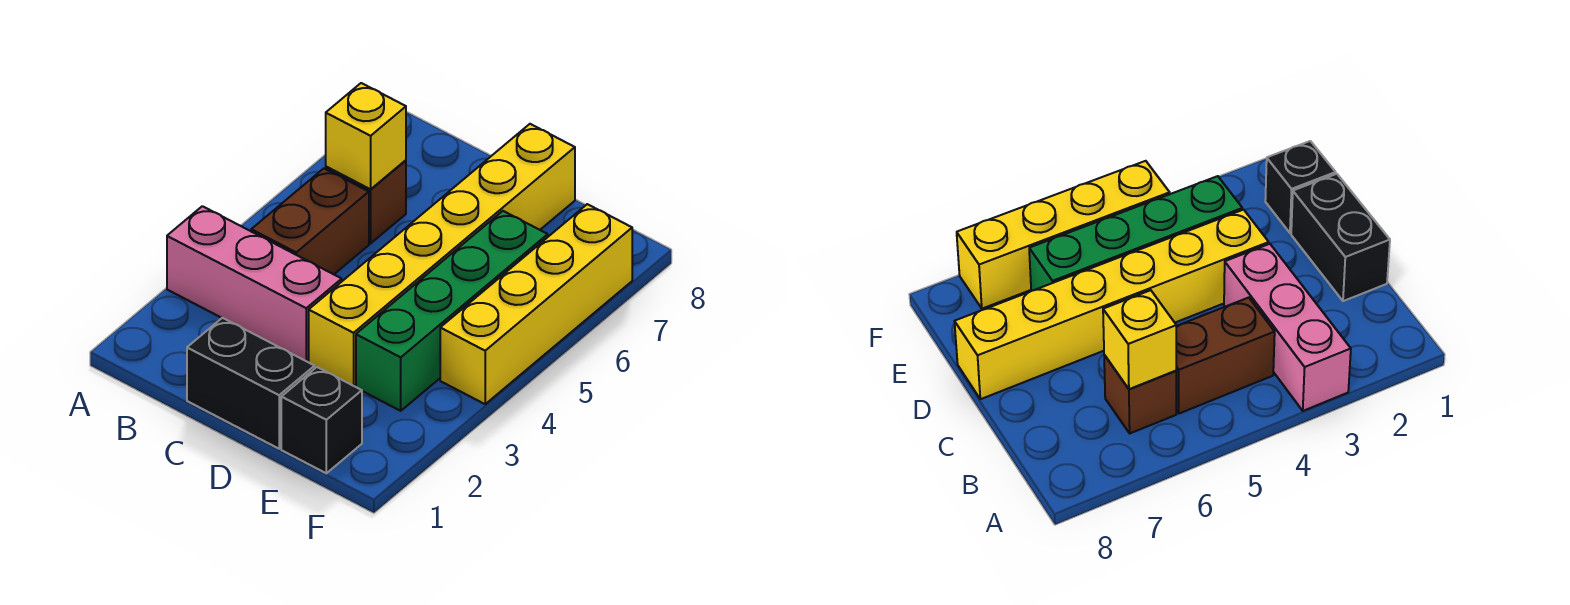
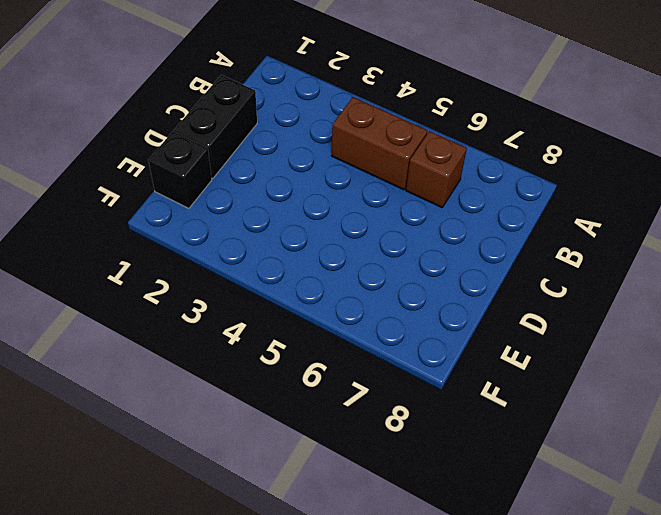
none -> pink 1x3 brick [167,206,342,361]
none -> yellow 1x6 brick [309,124,575,386]

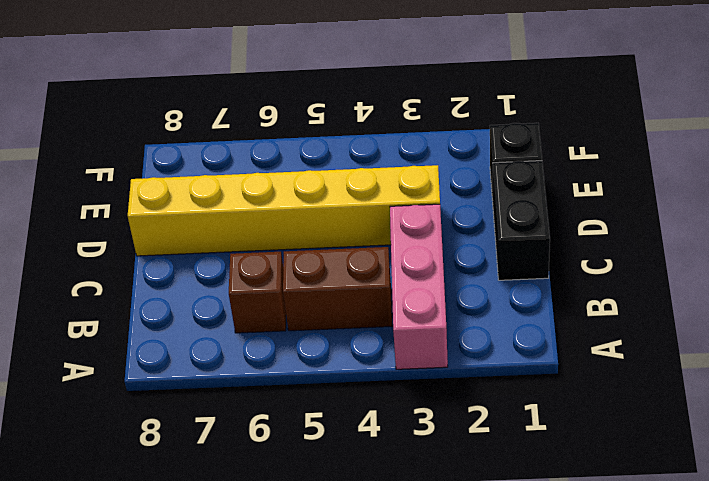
none -> green 1x4 brick [356,211,548,411]
none -> yellow 1x4 brick [440,204,632,404]

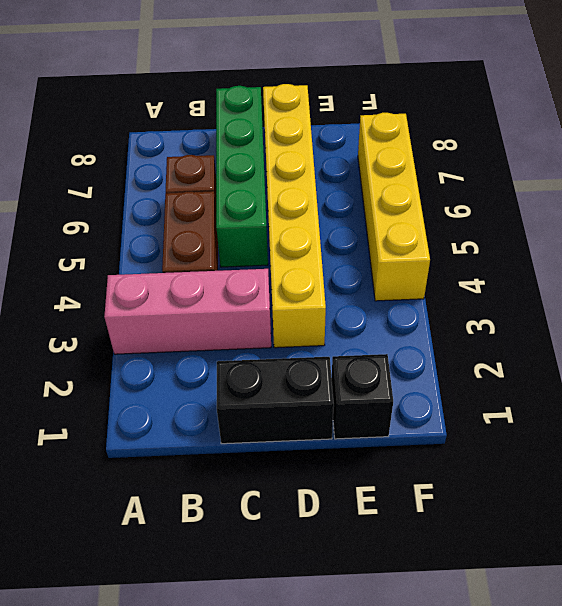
green 1x4 brick [216,86,268,267] -> green 1x4 brick moved to [356,211,548,411]
none -> yellow 1x1 brick [326,83,406,189]

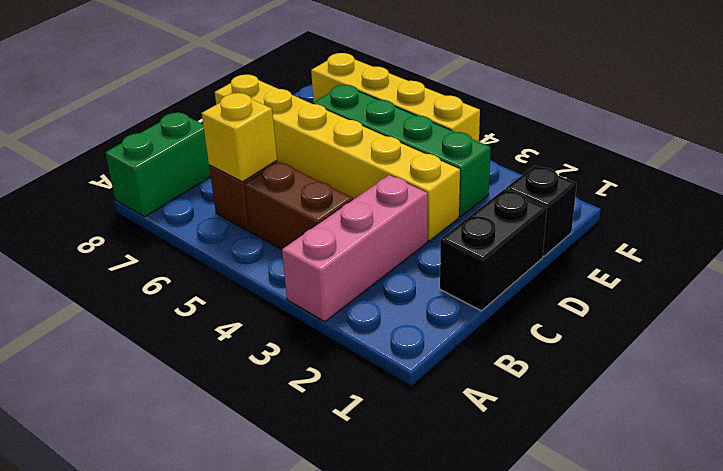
green 1x2 brick [105,112,211,217] -> none

